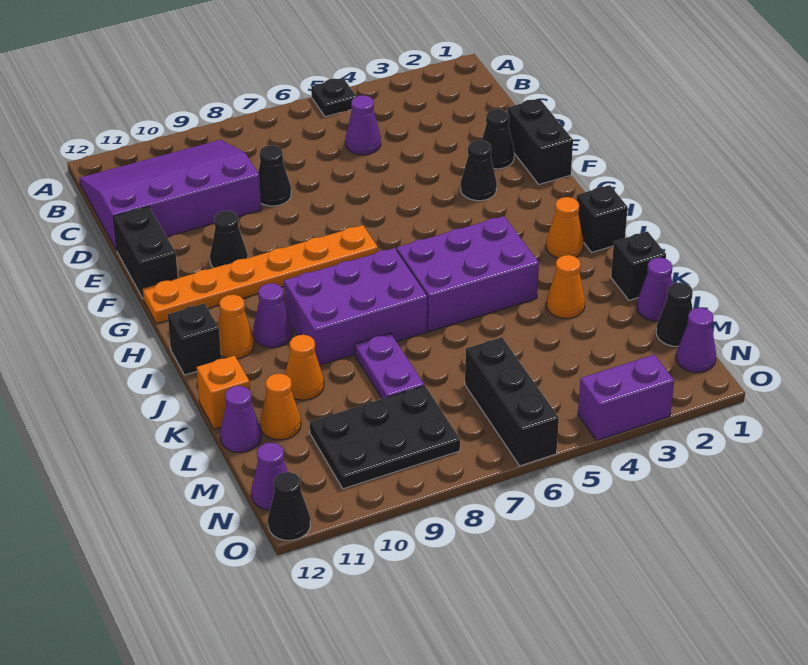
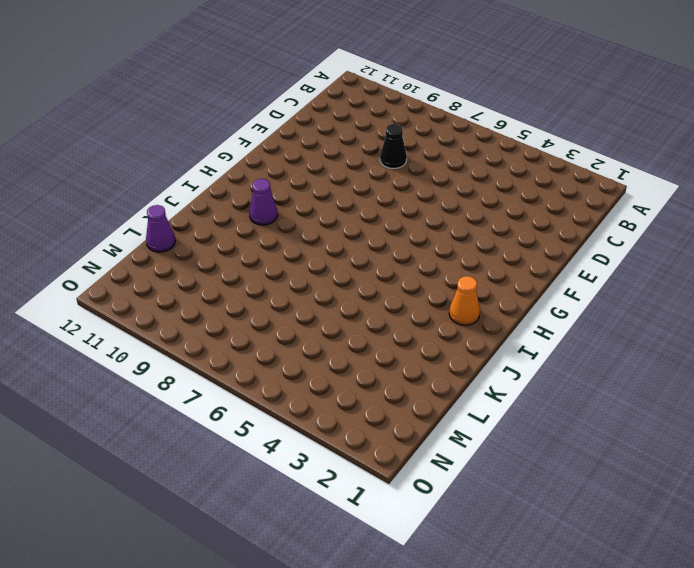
none -> black 1x1 plate [311,78,356,117]
none -> purple 3x4 slope [79,140,261,250]
none -> purple 1x1 cone [345,95,381,155]
none -> black 1x2 brick [507,99,573,184]

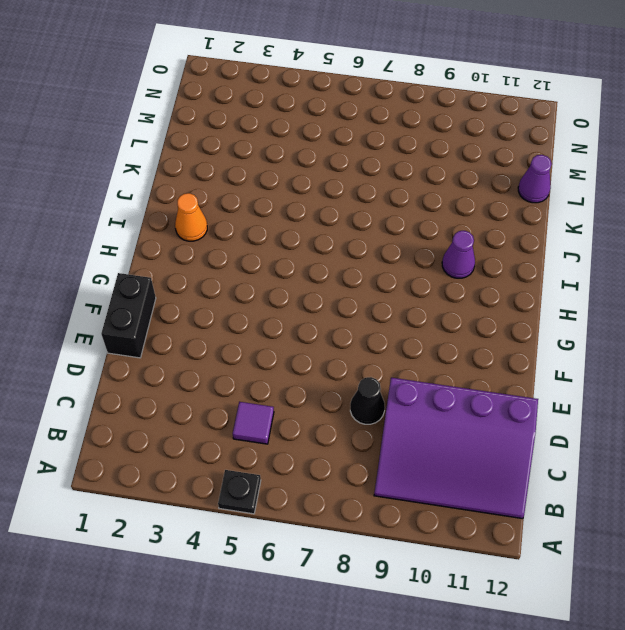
purple 1x1 tile [233,402,274,444] -> purple 1x1 cone [345,95,381,155]
none -> black 1x1 cone [482,109,514,169]
none -> black 1x2 brick [113,206,178,298]
none -> black 1x1 cone [461,140,497,201]
none -> black 1x1 cone [210,211,248,268]

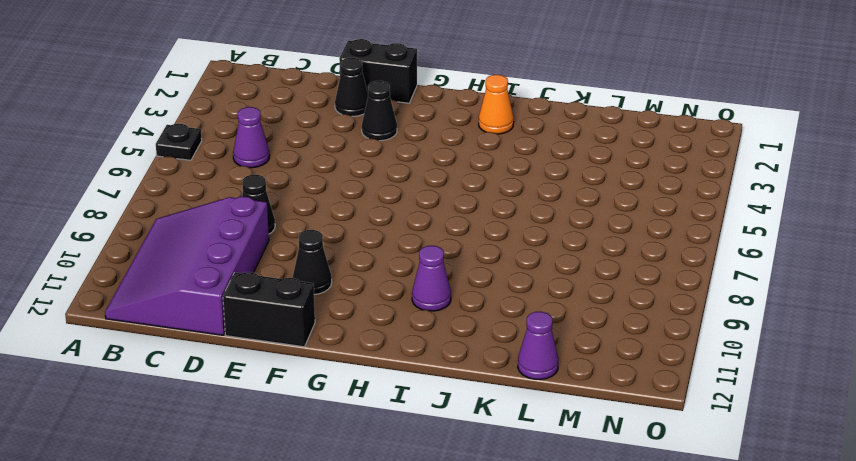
none -> orange 1x6 plate [142,225,378,324]
none -> black 1x1 brick [576,185,628,252]
none -> purple 2x3 brick [397,216,539,331]
none -> purple 2x3 brick [284,248,428,365]

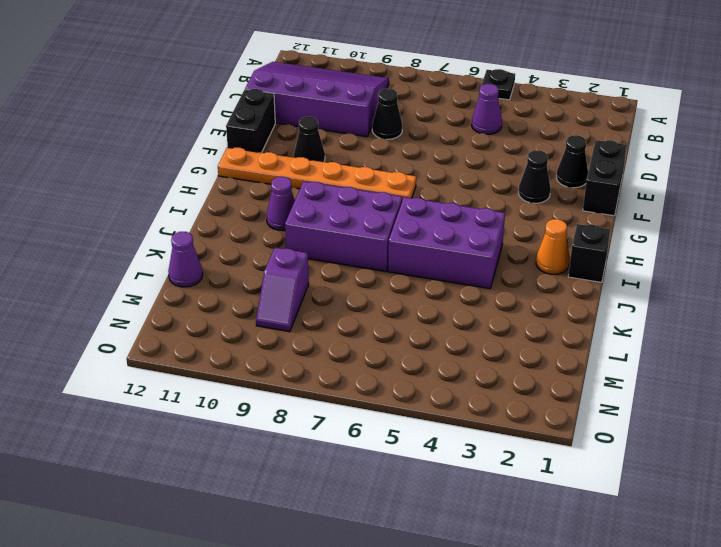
purple 1x2 slope [256,248,309,332] -> black 2x3 plate [310,386,460,489]
none -> orange 1x1 cone [218,295,254,359]
none -> black 1x1 brick [167,303,221,375]
none -> black 1x1 brick [611,231,666,300]
none -> orange 1x1 cone [546,255,585,319]

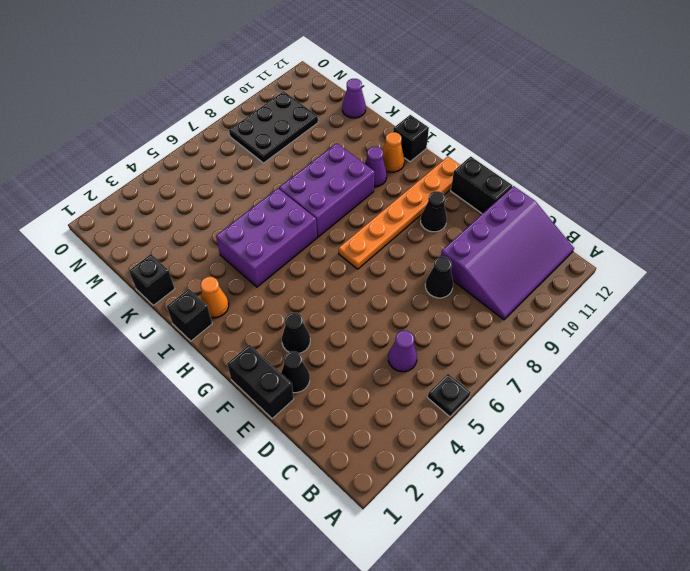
none -> orange 1x1 cone [546,255,585,319]
none -> purple 1x2 plate [355,333,424,399]
none -> orange 1x1 cone [285,335,324,400]
none -> orange 1x1 brick [197,356,250,429]

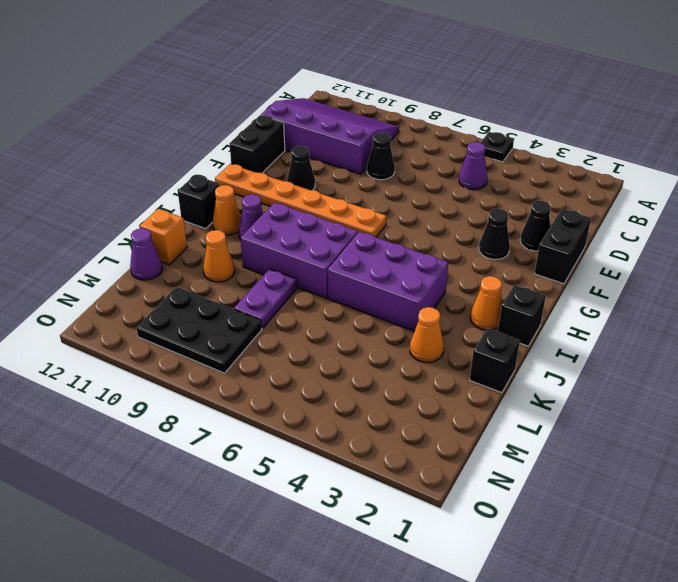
none -> purple 1x1 cone [637,258,673,321]
none -> orange 1x1 cone [260,373,301,440]
none -> black 1x1 cone [656,282,693,346]
none -> black 1x3 brick [465,337,559,466]

